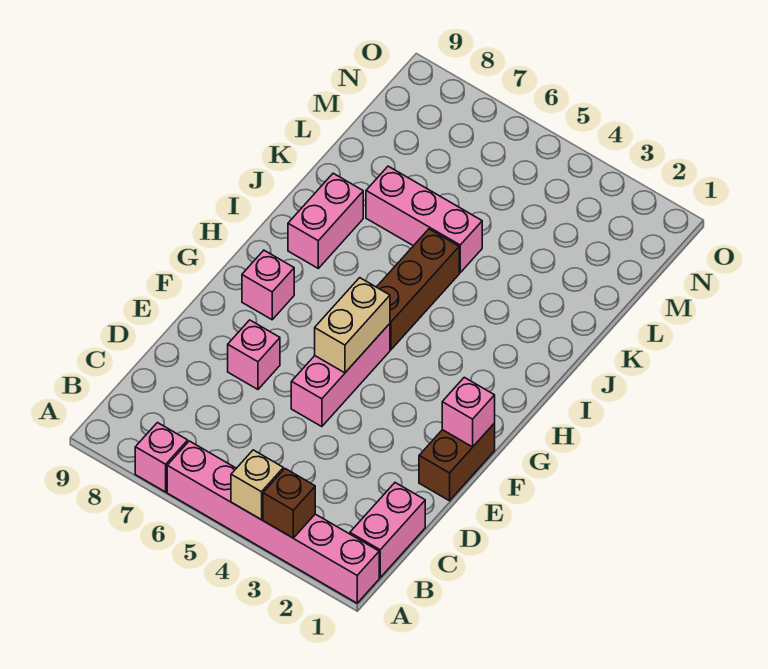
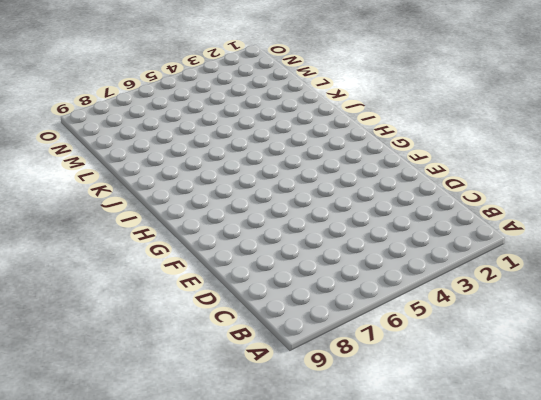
none -> pink 1x6 brick [167,441,379,603]
none -> pink 1x1 brick [135,423,188,492]
none -> pink 1x2 brick [350,483,425,577]

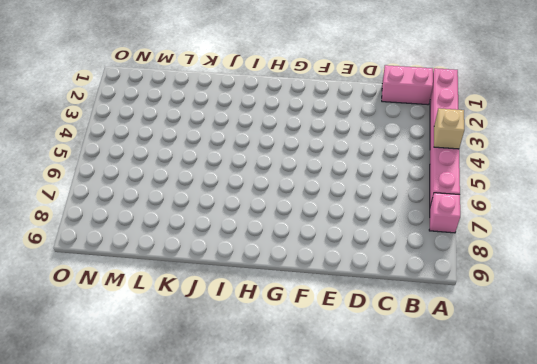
none -> brown 1x2 brick [419,423,495,501]
none -> pink 1x3 brick [291,324,390,427]
none -> pink 1x1 brick [228,320,280,389]

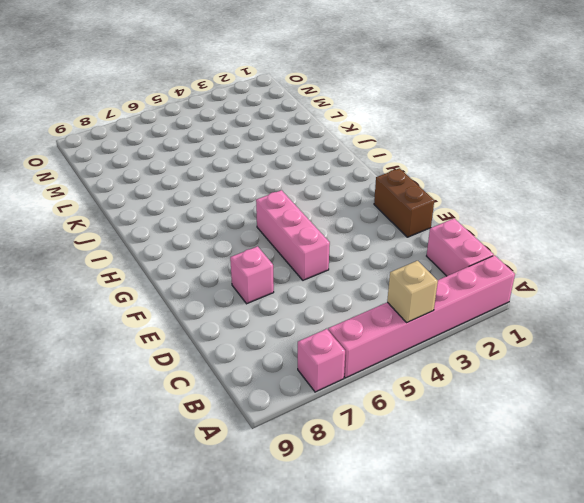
none -> pink 1x1 brick [242,250,294,320]
none -> brown 1x3 brick [377,229,459,350]
none -> pink 1x2 brick [288,173,363,268]

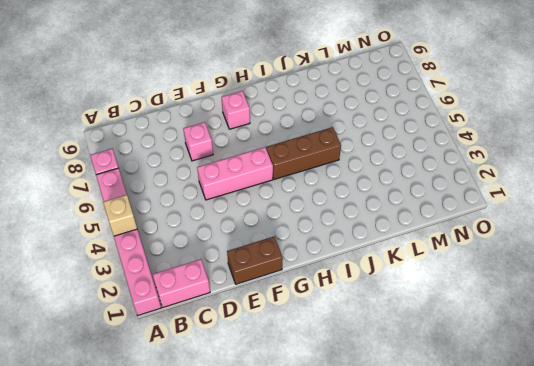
none -> pink 1x2 brick [288,173,363,268]
none -> pink 1x3 brick [366,166,482,273]
none -> brown 1x1 brick [263,469,315,538]

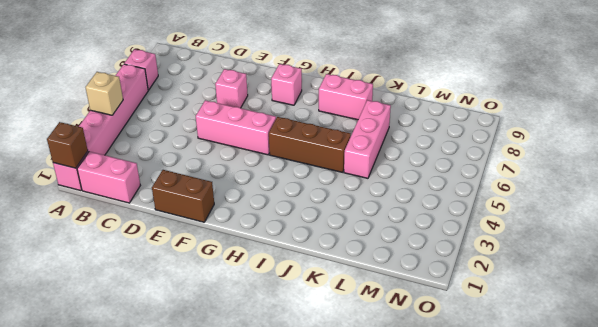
brown 1x1 brick [47,122,88,168] -> brown 1x1 brick moved to [263,469,315,538]
none -> pink 1x1 brick [442,377,495,447]
none -> tan 1x2 brick [315,278,390,373]

